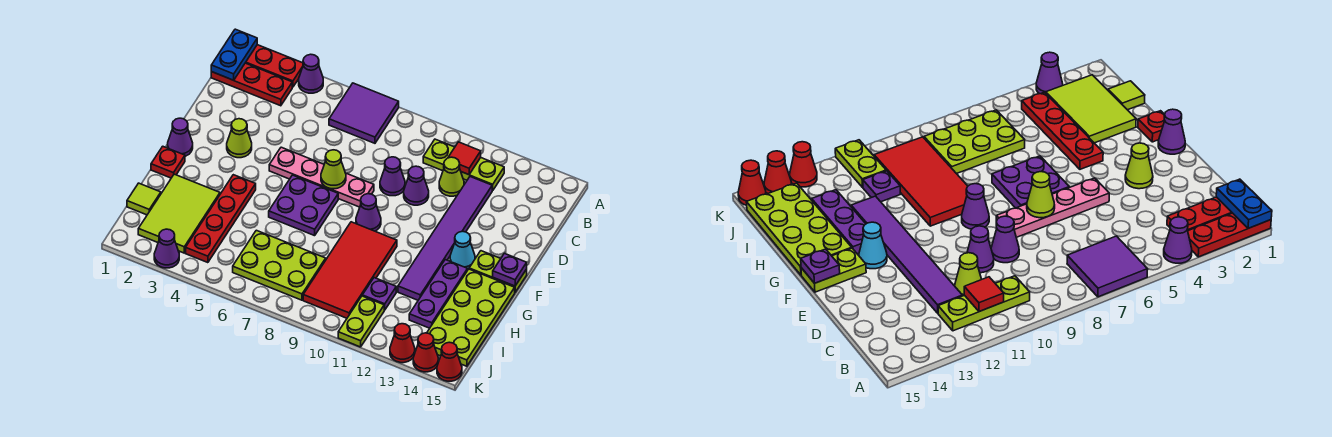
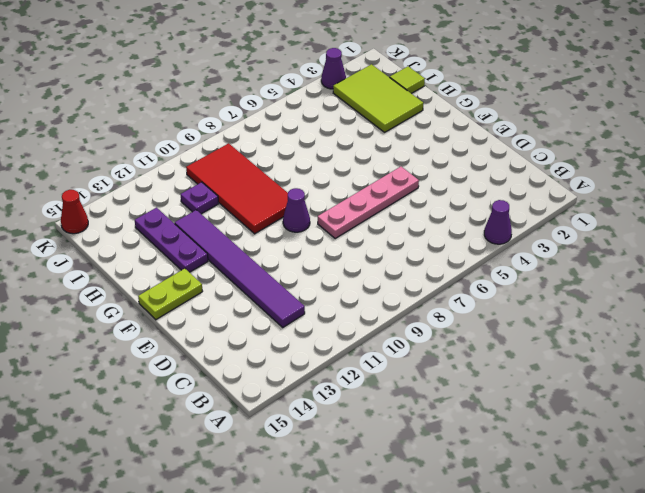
none -> red 1x3 plate [246,45,303,87]
none -> purple 2x2 tile [329,83,399,143]
none -> red 1x3 plate [211,63,292,106]
none -> lime 1x3 plate [423,139,504,190]

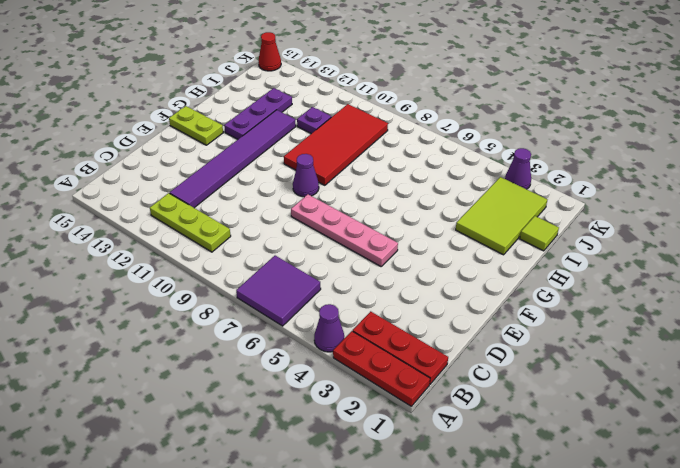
none -> lime 1x1 cone [439,157,464,196]
none -> purple 1x1 cone [380,157,405,196]
none -> purple 1x1 cone [404,166,429,205]
none -> lime 1x1 cone [227,119,252,158]

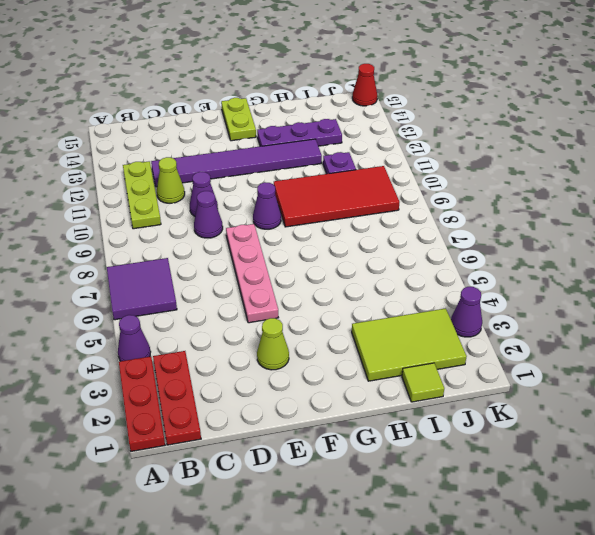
none -> purple 1x1 cone [168,118,193,156]
none -> purple 2x2 plate [269,175,338,236]
none -> cyan 1x1 cone [450,231,475,269]
none -> red 1x1 plate [151,146,185,178]

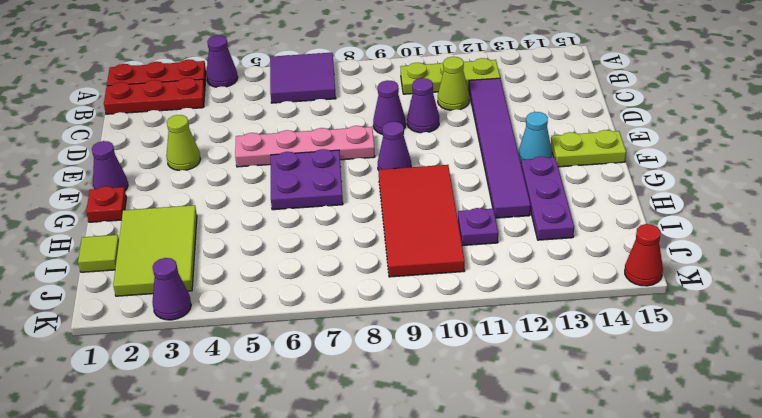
none -> red 1x4 plate [186,175,256,263]
none -> lime 2x4 plate [427,269,515,366]
none -> lime 2x3 plate [233,230,326,300]
none -> lime 1x2 plate [338,296,384,347]

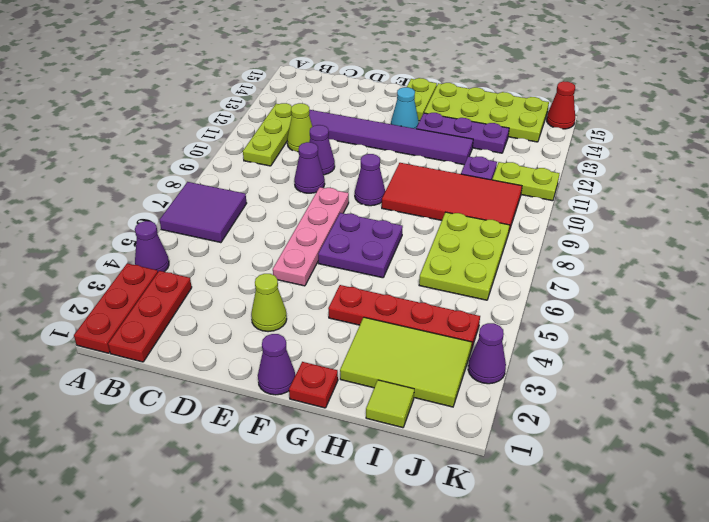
none -> red 1x1 cone [390,324,415,363]
none -> red 1x1 cone [413,333,438,372]
none -> blue 1x2 plate [211,29,257,80]
none -> red 1x1 tile [448,142,481,175]

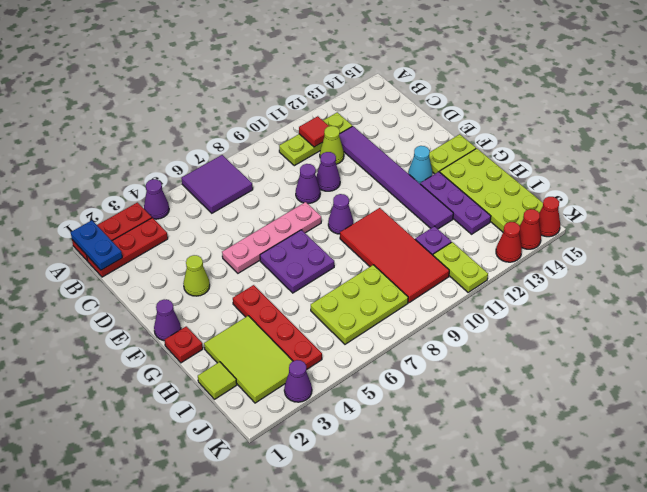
none -> lime 1x1 cone [321,150,346,189]
none -> purple 1x1 plate [493,253,527,286]

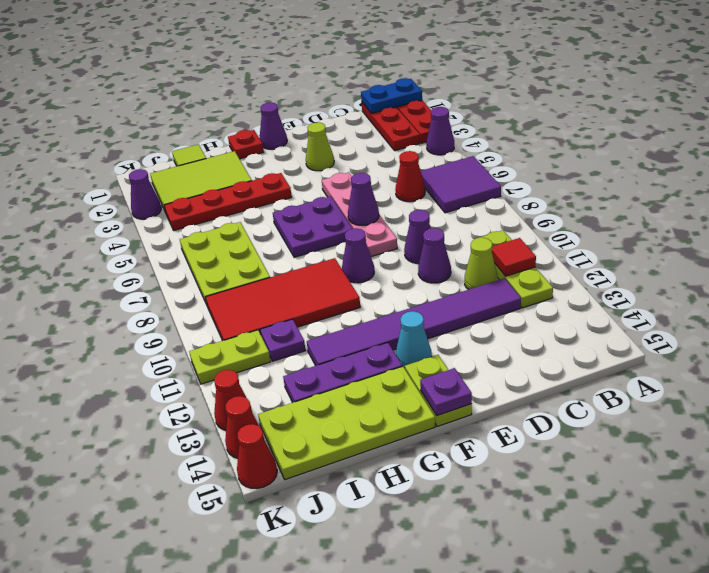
red 1x1 cone [395,151,425,202] -> none
purple 1x1 cone [348,173,379,225] -> lime 1x1 cone [321,150,346,189]

